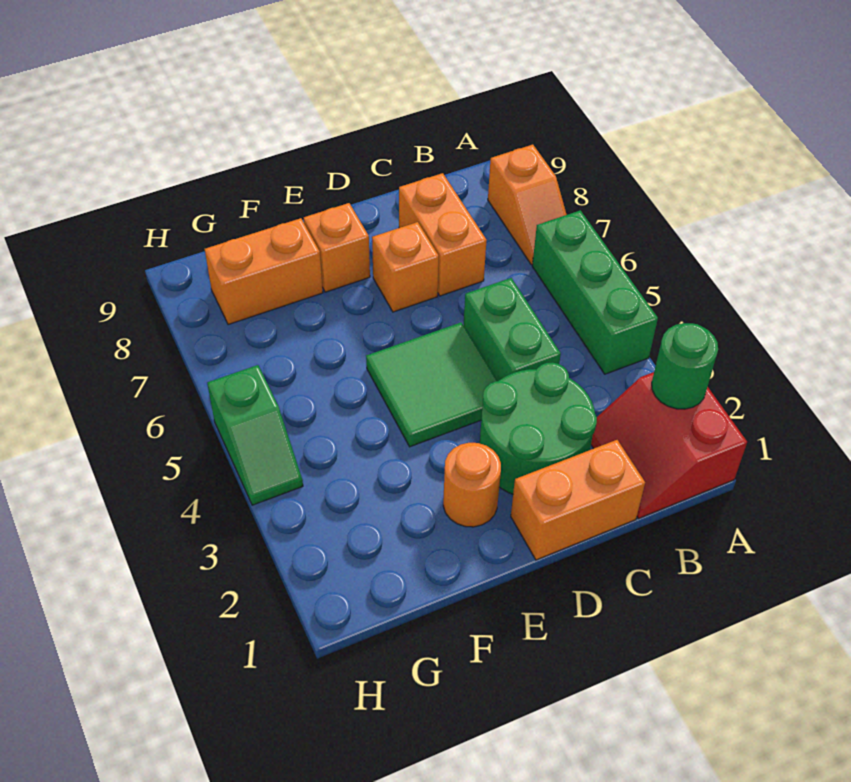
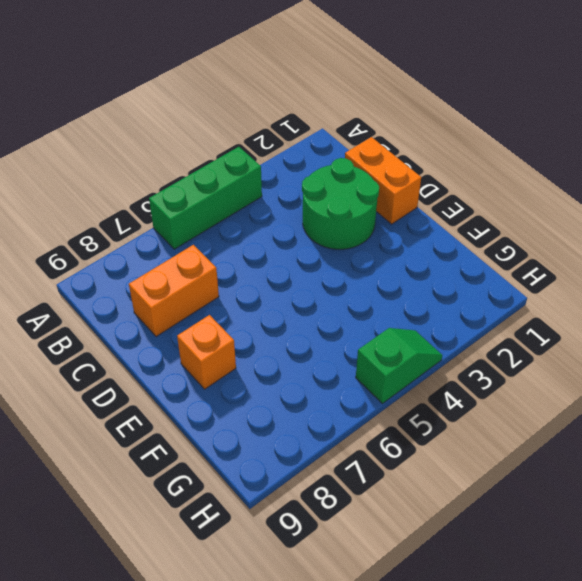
none -> red 2x2 slope [591,372,747,519]
none -> orange 1x2 slope [488,145,567,265]
none -> green 1x2 brick [464,278,561,381]

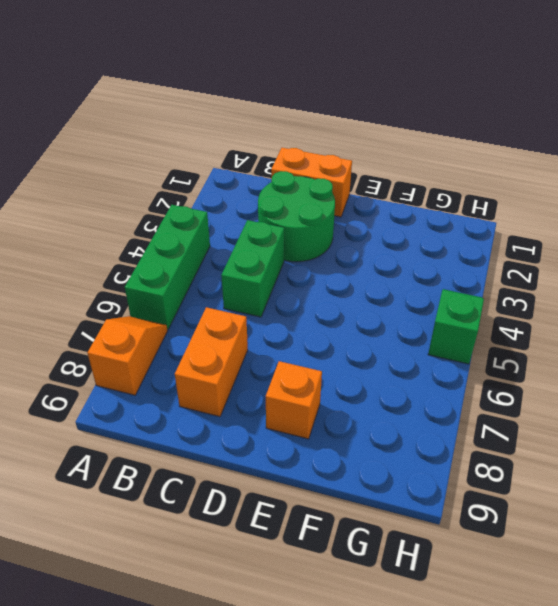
none -> red 2x2 slope [591,372,747,519]
none -> green 2x2 tile [366,322,497,447]
none -> orange 1x1 brick [372,222,439,312]

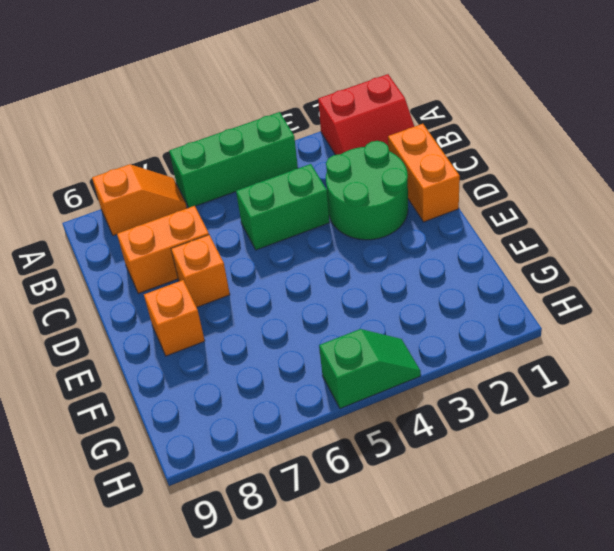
none -> green 2x2 tile [366,322,497,447]
none -> orange 1x1 round brick [443,443,501,527]
none -> orange 1x2 brick [205,218,323,325]

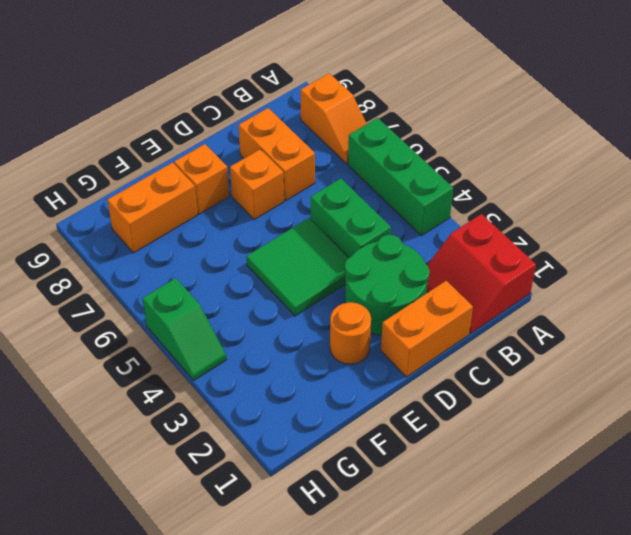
none -> green 1x1 round brick [652,323,718,409]

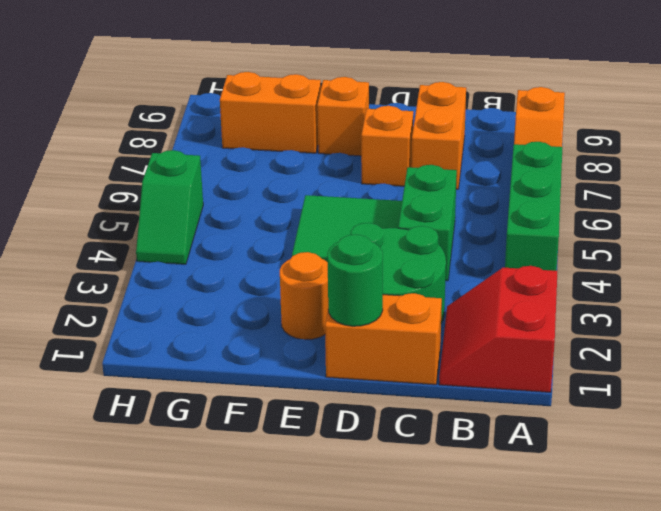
green 1x1 round brick [327,234,383,326] -> green 1x1 round brick moved to [652,323,718,409]

